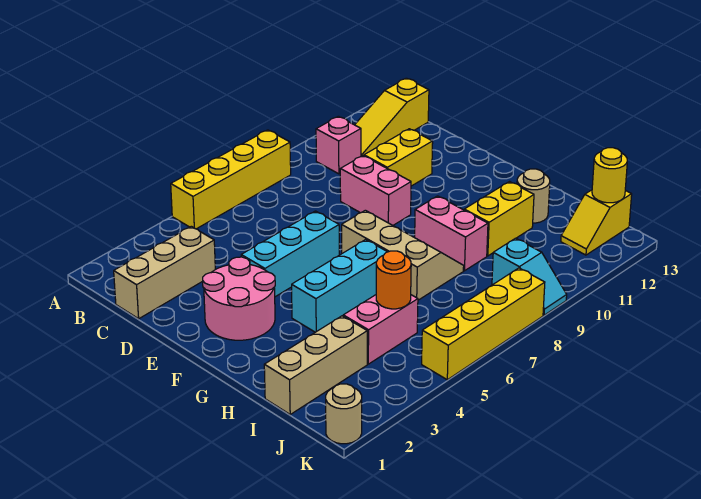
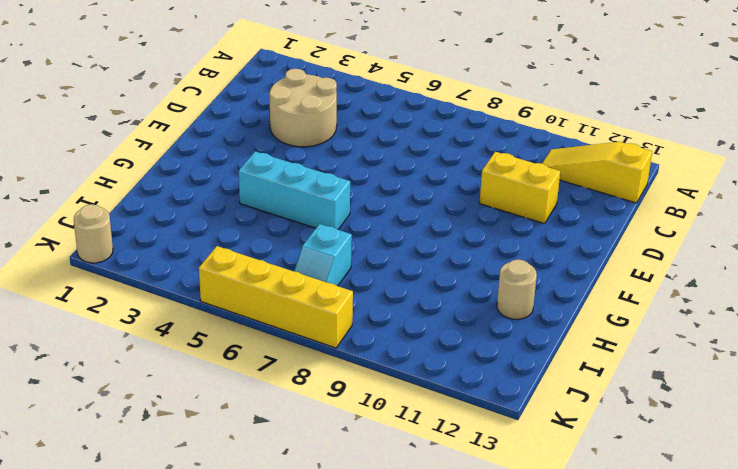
tan 2x2 round brick [269,69,337,147] -> tan 1x3 brick [114,226,215,319]
cyan 1x2 slope [294,224,352,286] -> cyan 1x2 slope moved to [492,238,567,315]
none -> yellow 1x4 brick [171,130,291,229]
none -> pink 1x1 brick [316,116,361,174]
none -> pink 1x2 brick [340,156,411,225]

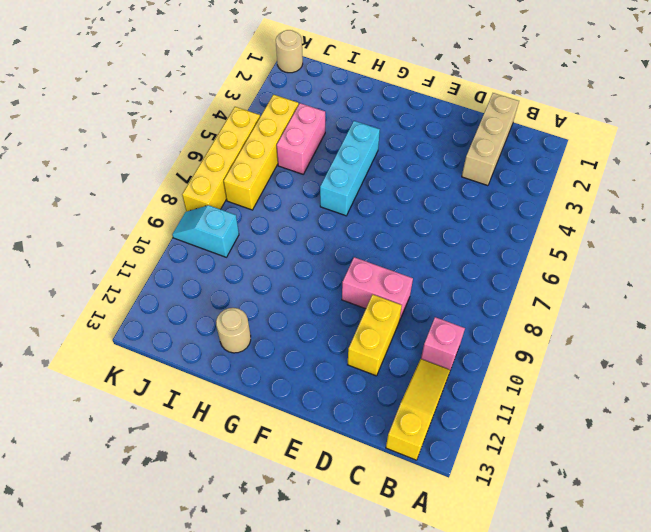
yellow 1x4 brick [224,95,299,210] -> yellow 1x4 brick moved to [171,130,291,229]
none -> pink 2x2 round brick [203,257,275,340]
none -> cyan 1x3 brick [241,211,339,297]
none -> tan 2x3 slope [342,210,464,300]

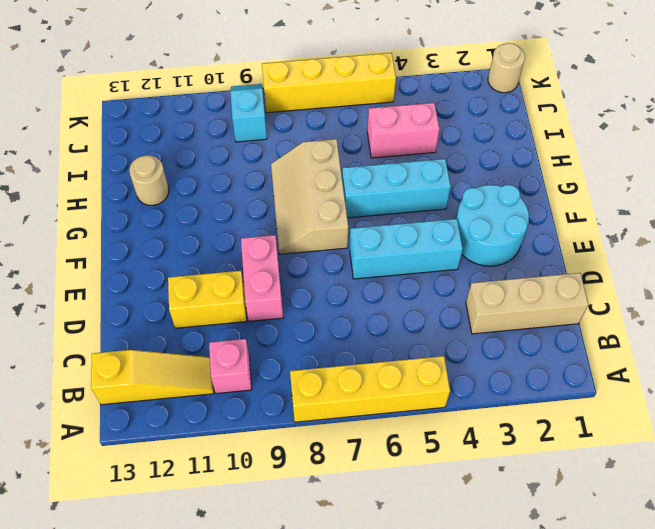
cyan 2x2 round brick [456,185,529,266] -> pink 2x2 round brick [203,257,275,340]
none -> pink 1x2 brick [415,196,488,271]
none -> yellow 1x2 brick [464,182,534,256]
none -> tan 1x3 brick [264,316,367,414]

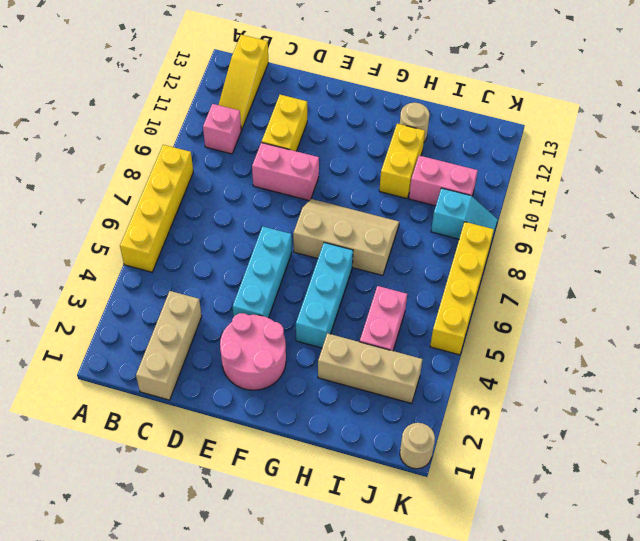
tan 1x3 brick [318,333,423,404] -> tan 1x3 brick turned to [264,316,367,414]
pink 1x2 brick [409,156,478,206] -> pink 1x2 brick moved to [415,196,488,271]
none -> yellow 1x2 slope [561,190,632,255]
none -> orange 1x1 round brick [376,251,411,309]
none -> yellow 1x1 round brick [592,148,627,203]

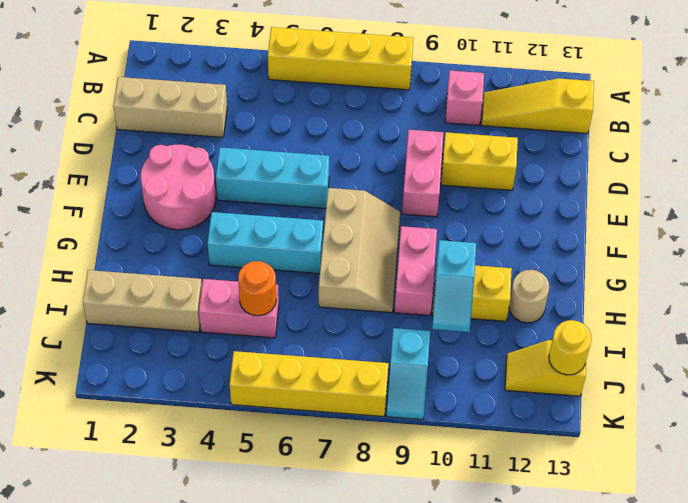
cyan 1x2 slope [432,240,476,332] -> none
none -> tan 1x1 round brick [326,384,362,444]

